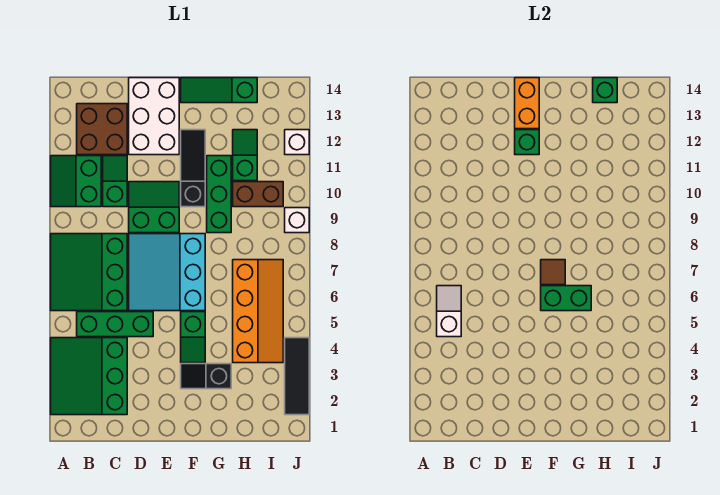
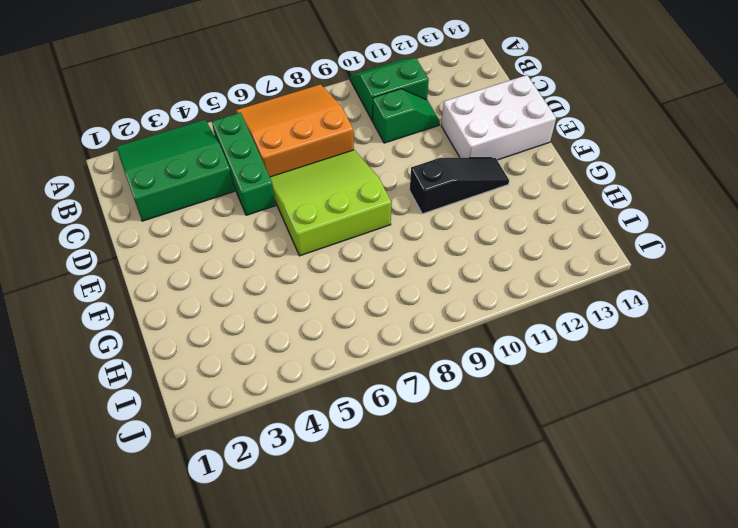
orange 3x3 slope [236,84,354,177] -> green 3x3 slope [51,234,127,311]
lime 3x3 slope [270,150,391,256] -> cyan 3x3 slope [129,234,205,311]
none -> brown 2x2 brick [77,104,127,155]
none -> green 2x2 slope [129,182,179,233]
none -> black 1x2 slope [181,364,231,389]

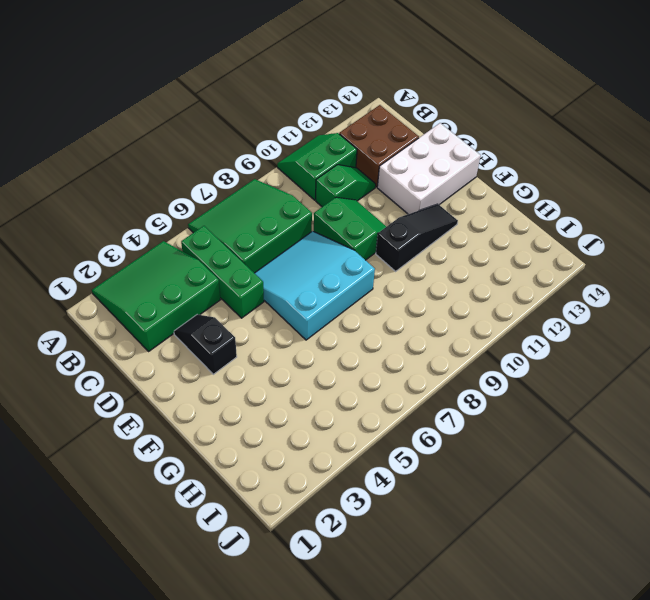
black 1x2 slope [174,314,237,374] -> black 1x2 slope moved to [181,364,231,389]
none -> green 1x2 slope [181,312,205,363]
none -> green 1x3 slope [181,78,257,103]
none -> green 1x3 brick [207,156,231,233]

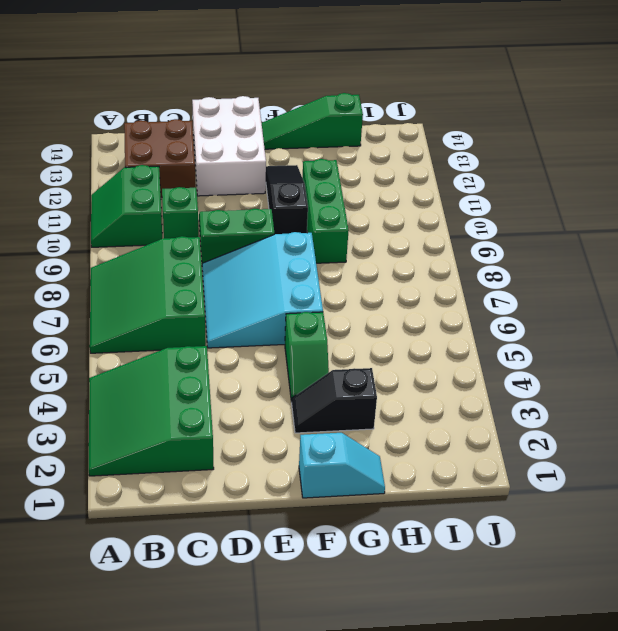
cyan 1x2 slope [299,433,385,498] -> none
none -> green 1x3 brick [77,312,153,337]
none -> orange 2x4 slope [233,260,283,363]
none -> brown 1x2 brick [233,182,283,207]

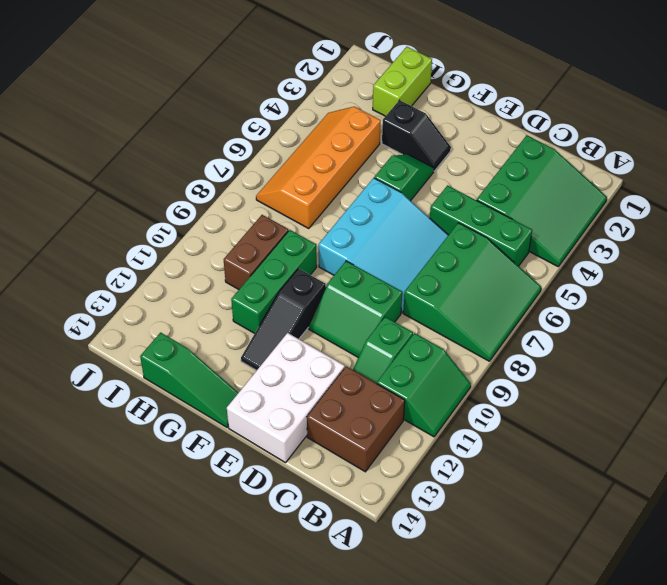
lime 1x2 brick [373,47,432,116] -> none
brown 1x2 brick [224,215,288,289] -> brown 1x2 brick turned to [233,182,283,207]
none -> green 1x2 slope [233,130,257,181]
none -> black 1x3 tile [285,338,309,415]
none -> white 1x1 brick [285,208,309,233]

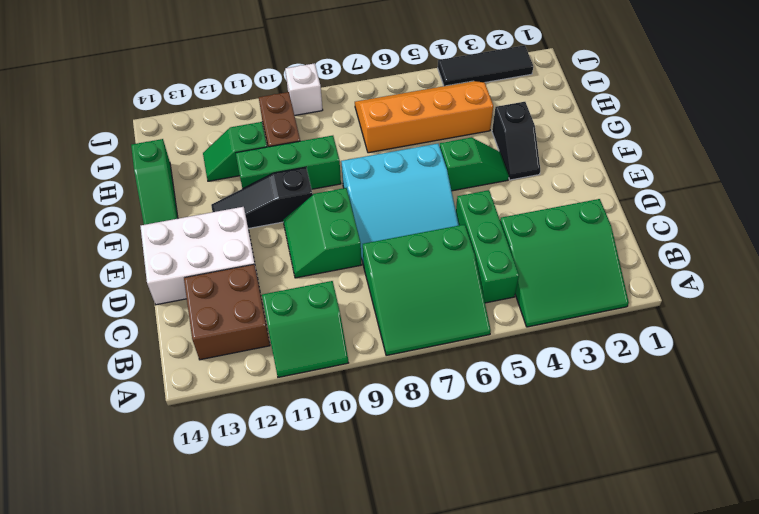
none -> green 1x2 slope [103,156,127,207]
none -> white 1x1 brick [285,130,309,155]
none -> white 1x2 slope [437,286,461,337]

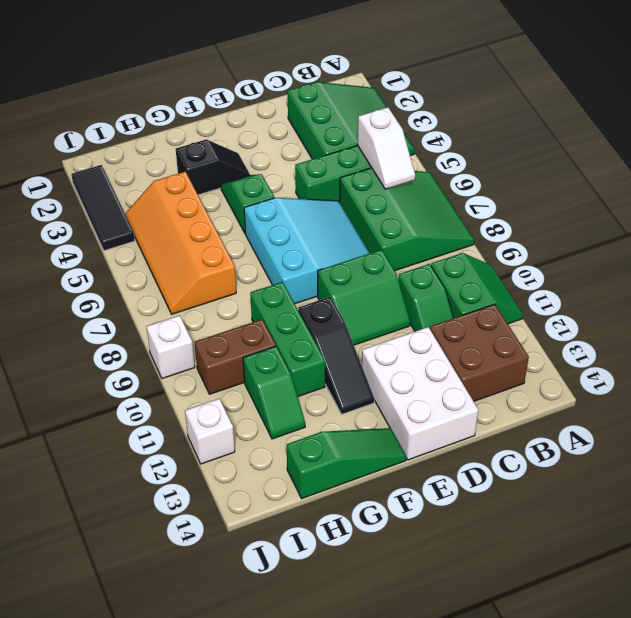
none -> green 1x1 brick [515,130,539,155]
none -> orange 1x2 brick [515,78,539,129]
none -> green 1x2 brick [541,286,591,311]

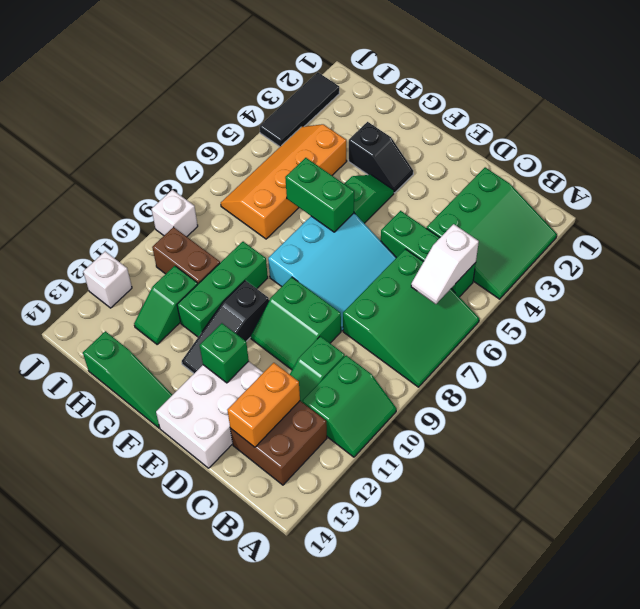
orange 1x2 brick [227,363,300,447] -> orange 1x2 brick moved to [515,78,539,129]
none -> brown 1x1 tile [541,260,565,285]
none -> green 1x1 brick [593,78,617,103]

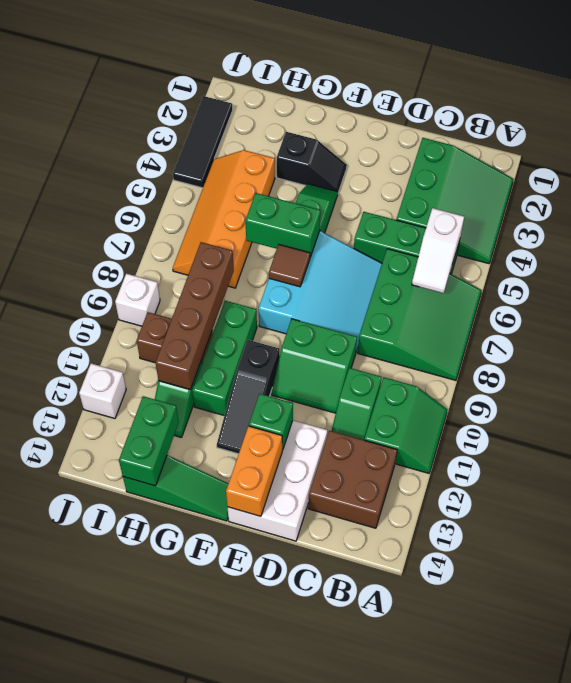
brown 1x4 brick [155,242,234,389] -> none
green 1x2 brick [119,396,179,486] -> green 1x1 brick [593,78,617,103]

